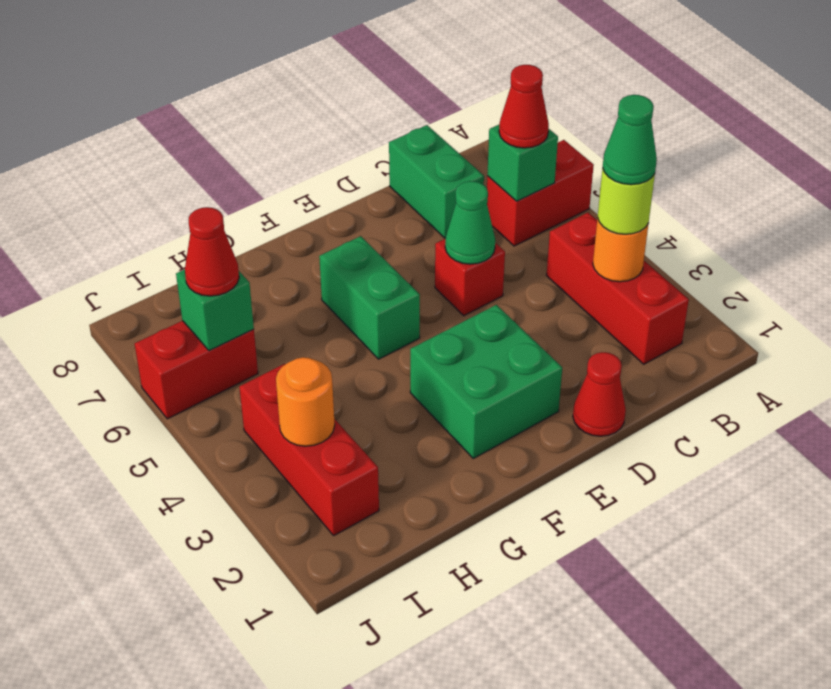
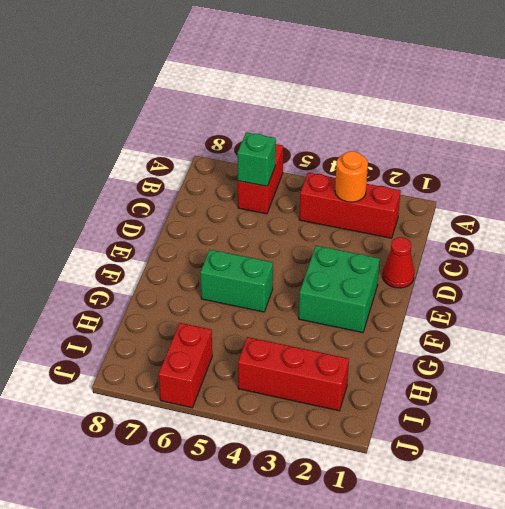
none -> green 1x2 brick [389,125,484,238]
none -> red 1x1 brick [435,239,505,316]
none -> green 1x1 cone [445,181,495,264]

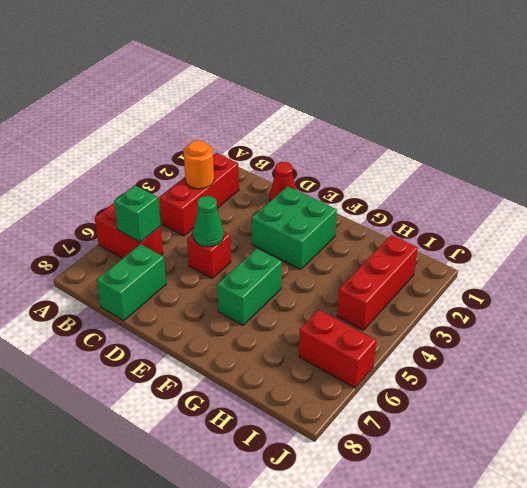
none -> orange 1x1 round brick [276,357,335,446]
none -> green 1x1 brick [176,270,254,351]
none -> lime 1x1 round brick [598,168,655,234]

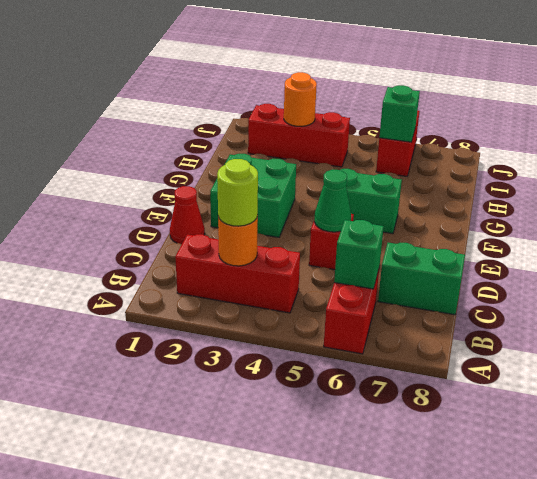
none -> red 1x1 cone [499,65,549,148]
none -> red 1x1 cone [185,207,239,296]
none -> green 1x1 cone [603,95,657,185]

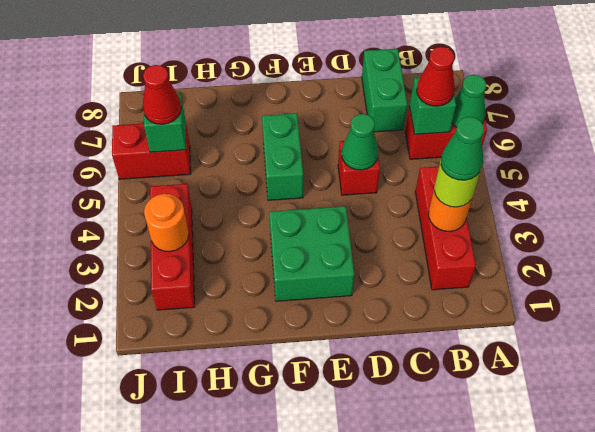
green 1x1 cone [452,75,486,127] -> none
none -> red 1x1 cone [573,352,626,436]

